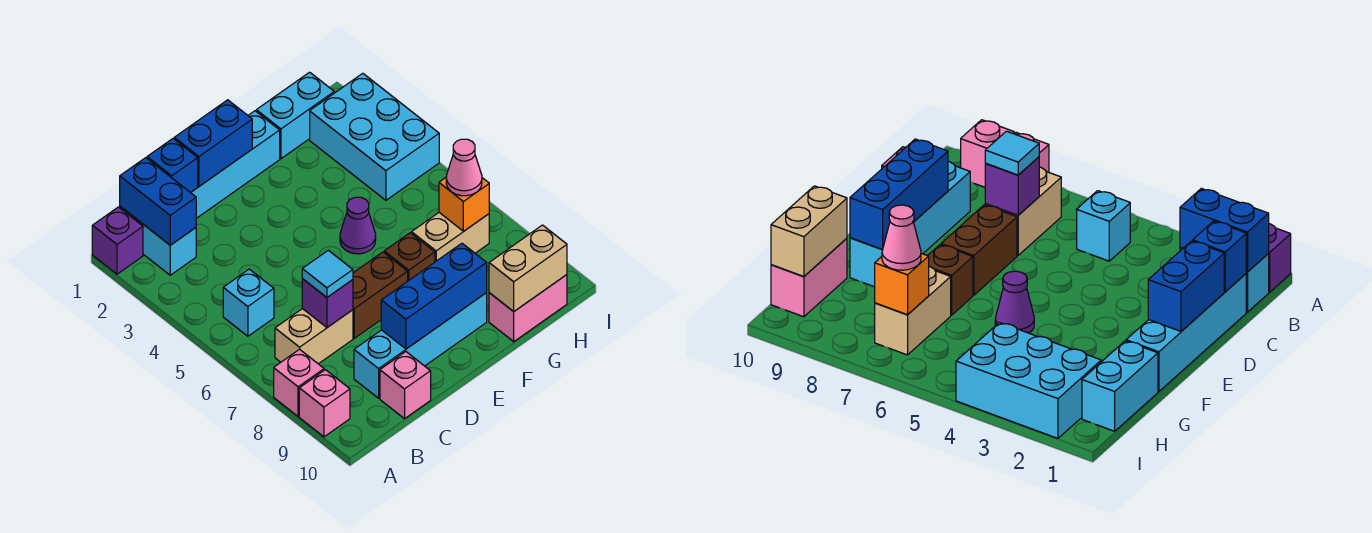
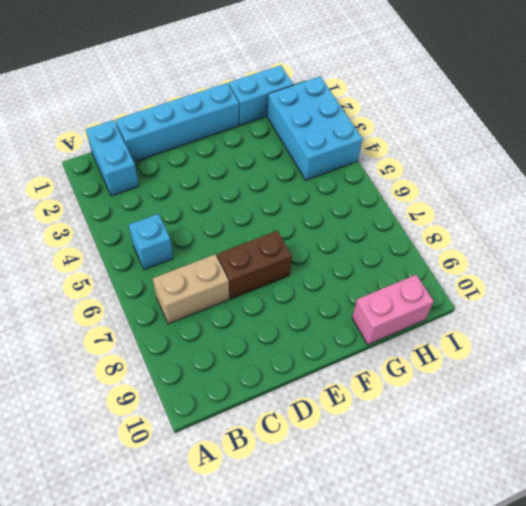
none -> purple 1x1 brick [92,207,143,274]
none -> pink 1x1 brick [274,349,324,417]
none -> pink 1x1 brick [299,370,350,437]

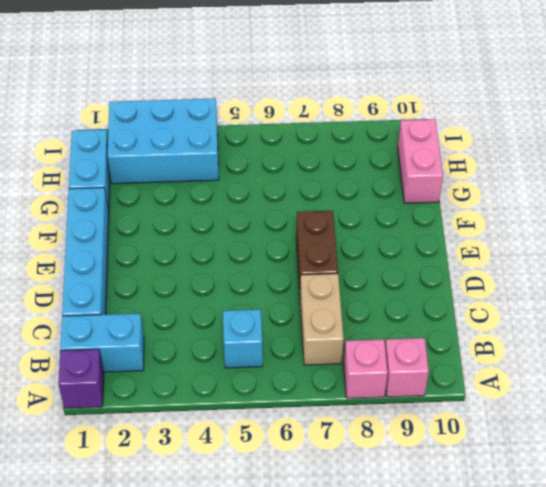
none -> cyan 1x4 brick [354,293,487,398]
none -> pink 1x1 brick [380,352,431,419]
none -> purple 1x1 cone [340,197,376,254]

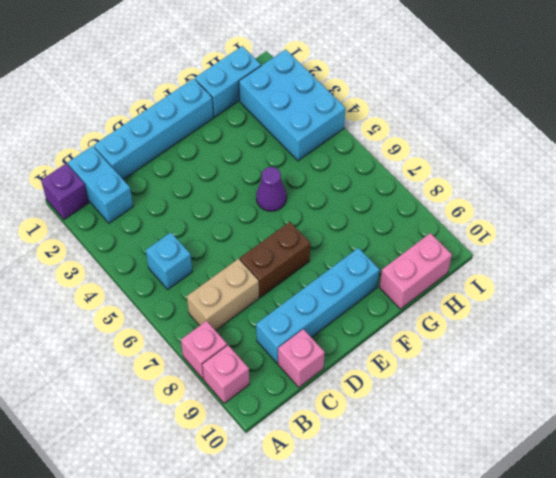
none -> brown 1x1 brick [384,233,435,281]
none -> tan 1x2 brick [412,213,489,262]
none -> blue 1x2 brick [120,158,196,245]

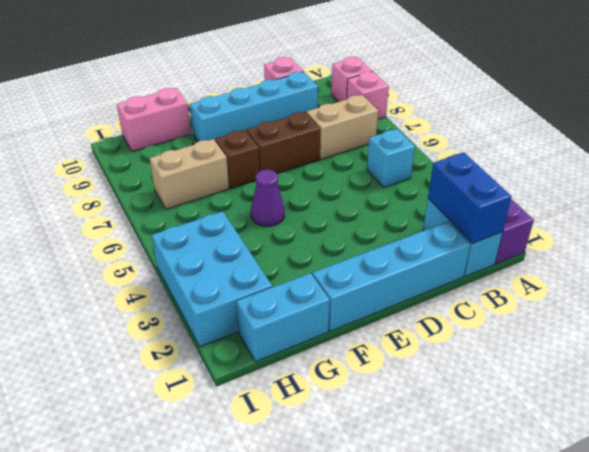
none -> blue 1x1 brick [147,139,198,193]
none -> purple 1x1 brick [302,279,353,327]
none -> blue 1x2 brick [174,100,252,186]

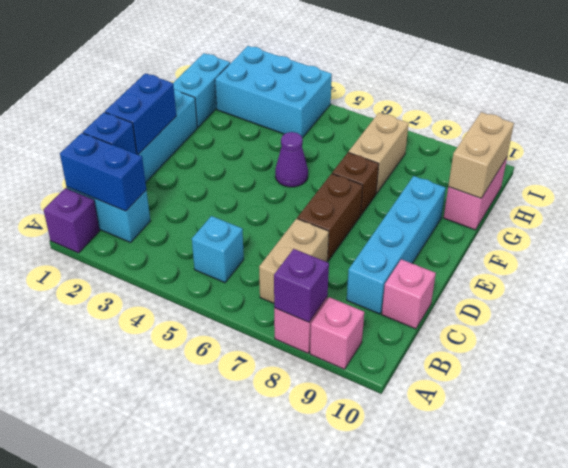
purple 1x1 brick [274,249,329,322] -> purple 1x1 brick moved to [302,279,353,327]
none -> blue 1x3 brick [381,243,487,349]
none -> orange 1x1 brick [439,178,489,231]
none -> cyan 1x1 tile [302,250,353,297]

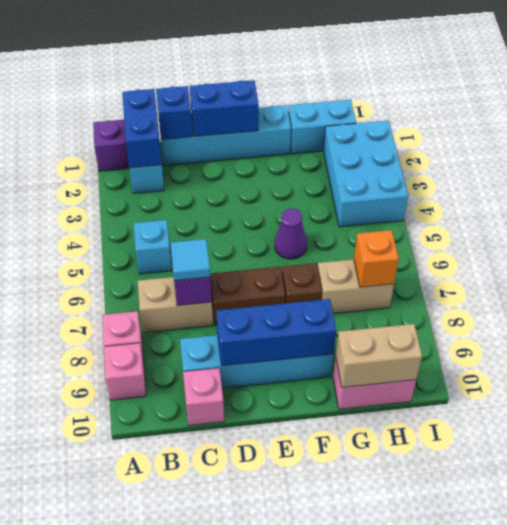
none -> pink 1x1 cone [446,139,482,196]

